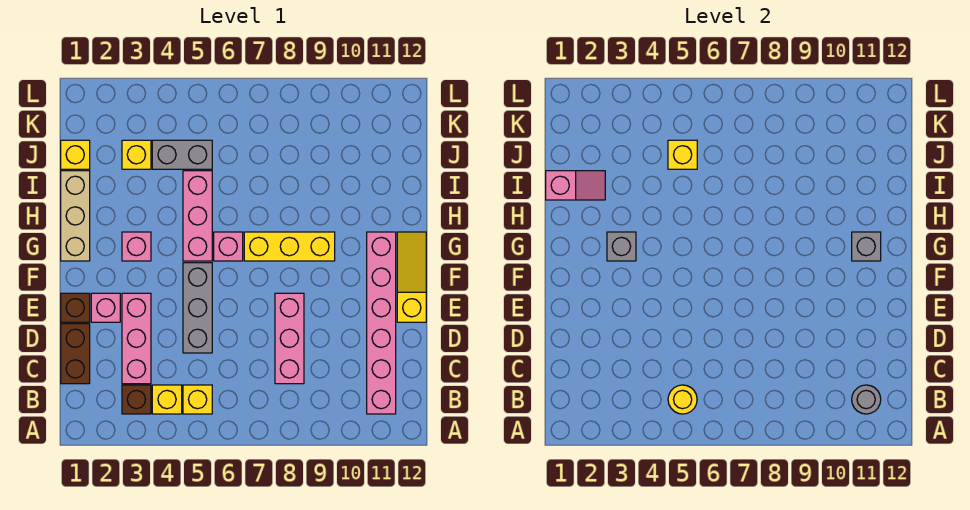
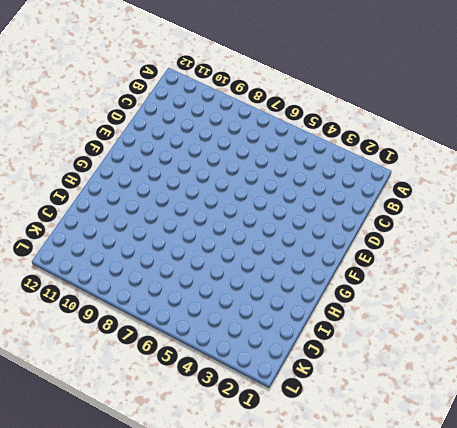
none -> brown 1x1 brick [122,385,151,414]
none -> yellow 1x1 brick [152,385,182,414]
none -> yellow 1x1 brick [183,385,212,414]

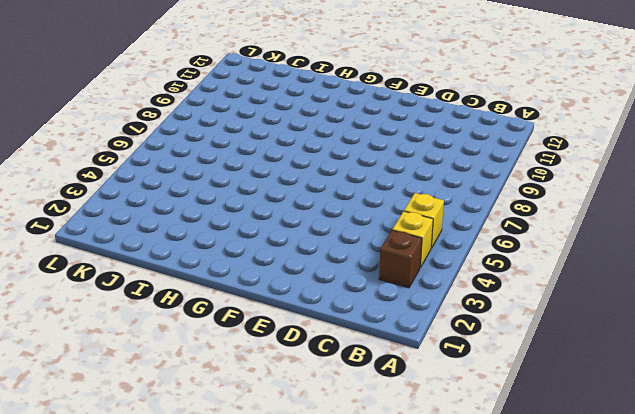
none -> pink 1x6 brick [367,232,396,414]
none -> brown 1x2 brick [61,324,90,384]
none -> pink 1x3 brick [122,293,151,384]

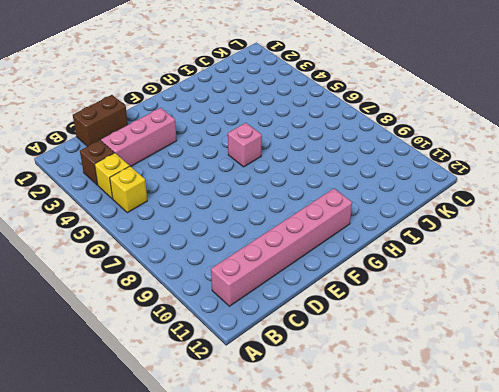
none -> pink 1x3 brick [275,293,304,384]
none -> grey 1x3 brick [183,263,212,353]
none -> brown 1x1 brick [61,293,90,322]

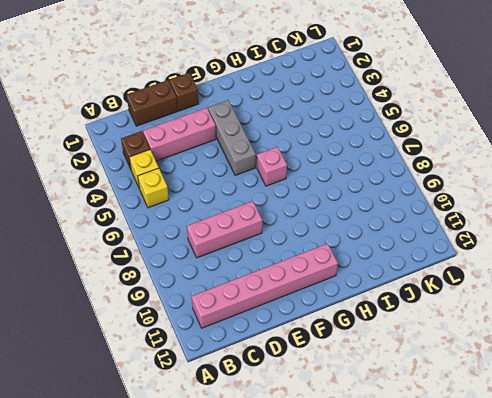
grey 1x3 brick [208,100,256,175] -> grey 1x3 brick turned to [183,263,212,353]
none -> pink 1x1 brick [91,293,120,322]
none -> yellow 1x3 slope [397,232,426,322]
none -> tan 1x3 brick [61,171,90,261]

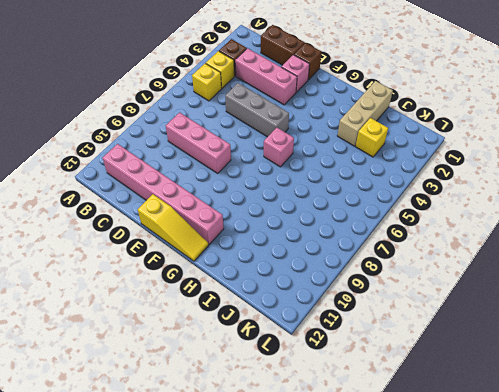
tan 1x3 brick [337,81,393,146] -> tan 1x3 brick turned to [61,171,90,261]
none -> pink 1x1 brick [122,232,151,261]
none -> pink 1x3 brick [183,171,212,261]
none -> yellow 1x3 brick [244,232,335,261]

